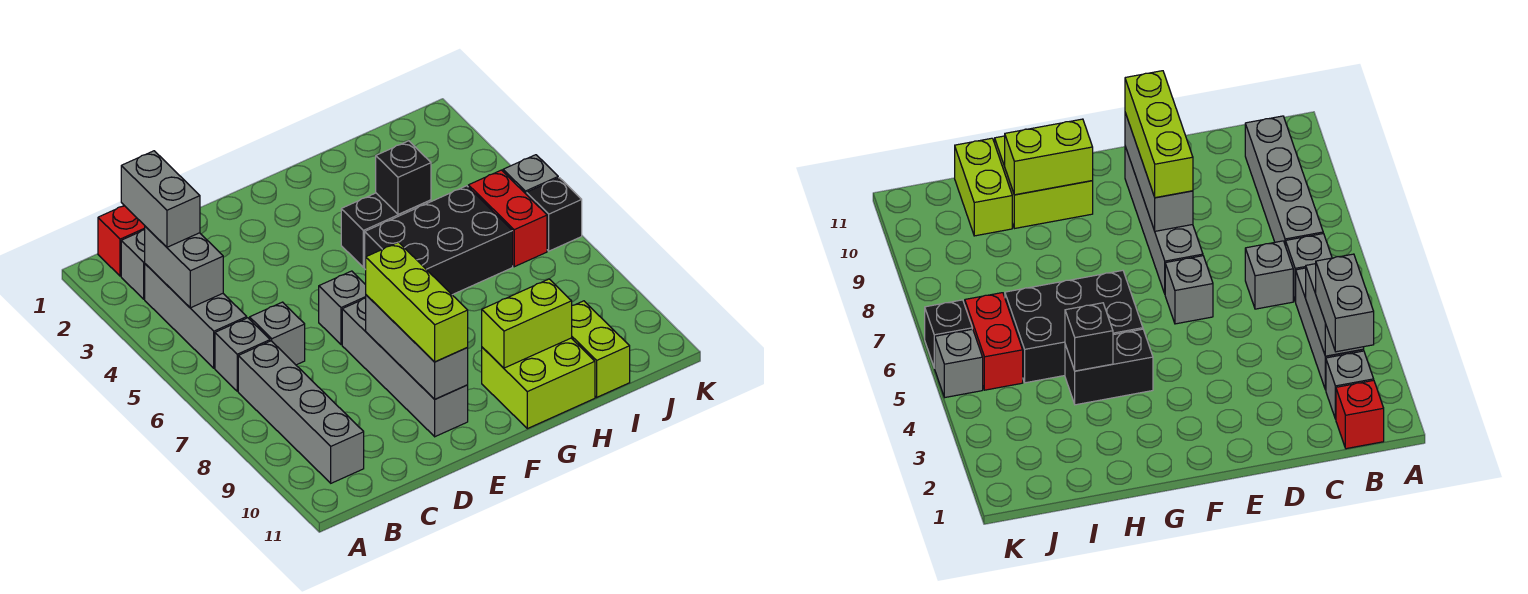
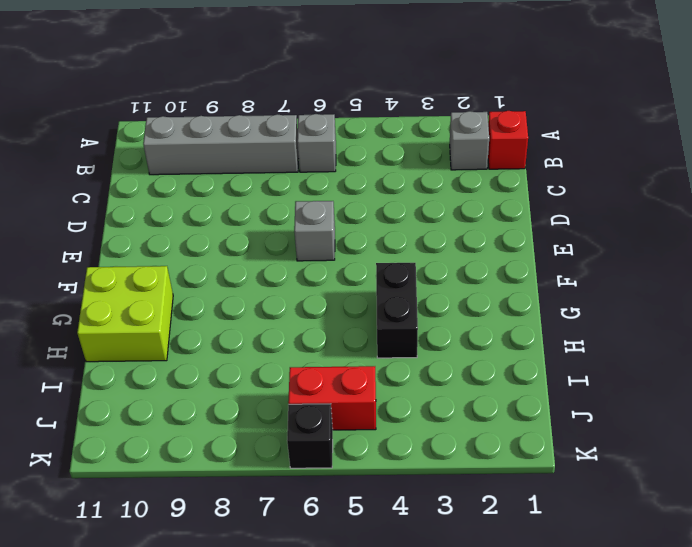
none -> grey 1x3 brick [145,264,247,368]
none -> grey 1x1 brick [250,302,305,365]
none -> grey 1x4 brick [342,298,468,437]

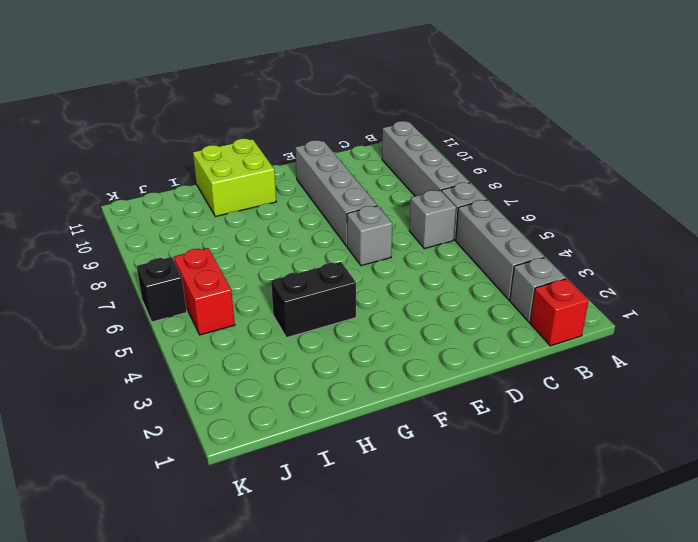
none -> black 2x3 brick [365,186,513,295]
none -> lime 1x2 brick [572,301,630,397]
none -> grey 1x1 brick [503,155,558,195]

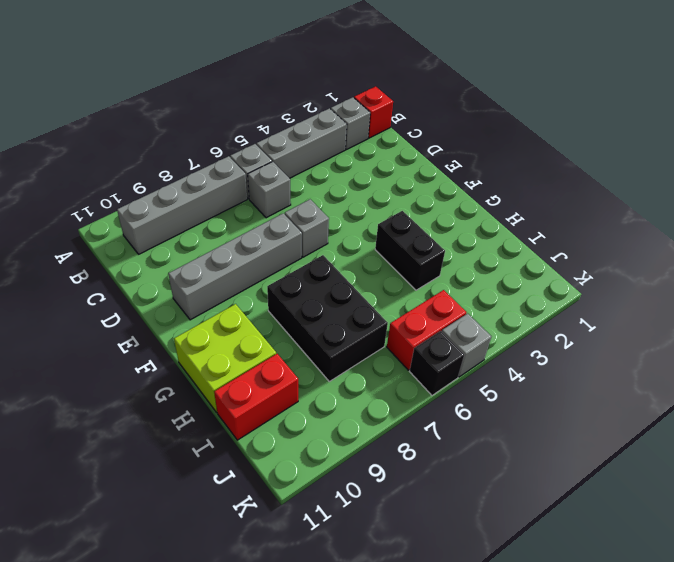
black 2x3 brick [267,255,388,382] -> black 2x3 brick moved to [365,186,513,295]
red 1x2 brick [214,354,298,440] -> lime 1x2 brick [572,301,630,397]
none -> grey 1x2 brick [145,226,223,308]
none -> grey 1x3 brick [366,295,468,399]
none -> lime 1x2 brick [482,279,572,368]

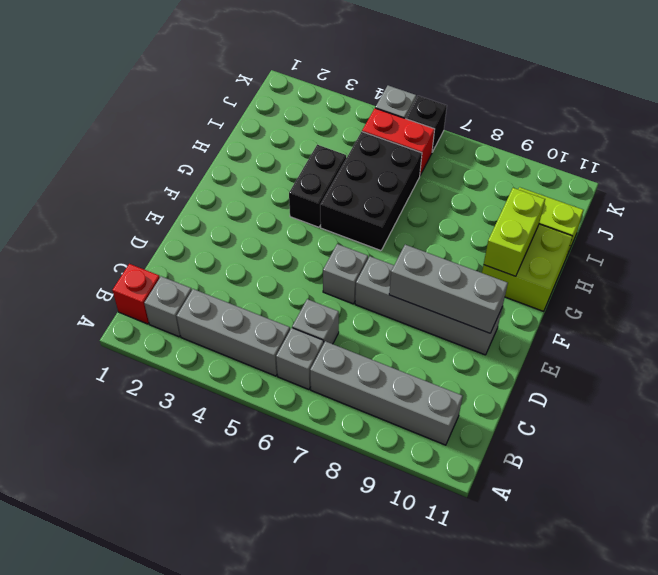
none -> grey 1x2 brick [145,226,223,308]
none -> black 1x1 brick [376,141,431,215]
none -> grey 1x2 brick [121,151,200,247]

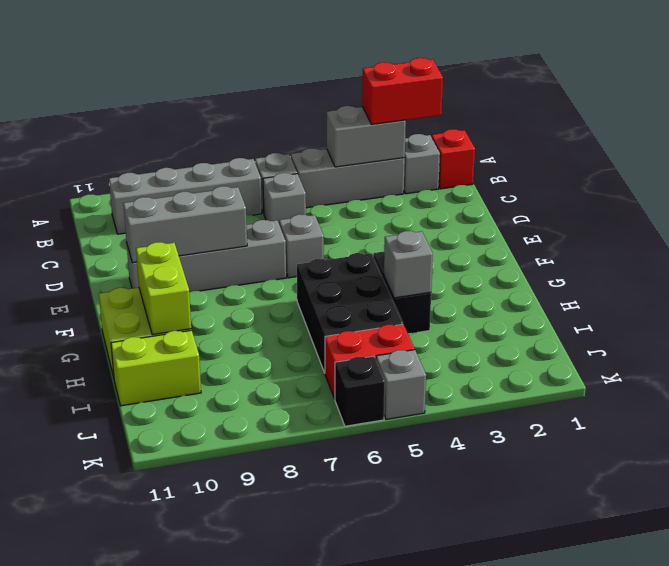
red 1x2 brick [362,58,443,124] -> grey 1x2 brick [121,151,200,247]
grey 1x1 brick [384,231,433,298] -> black 1x1 brick [376,141,431,215]
none -> lime 1x3 brick [366,242,468,362]

